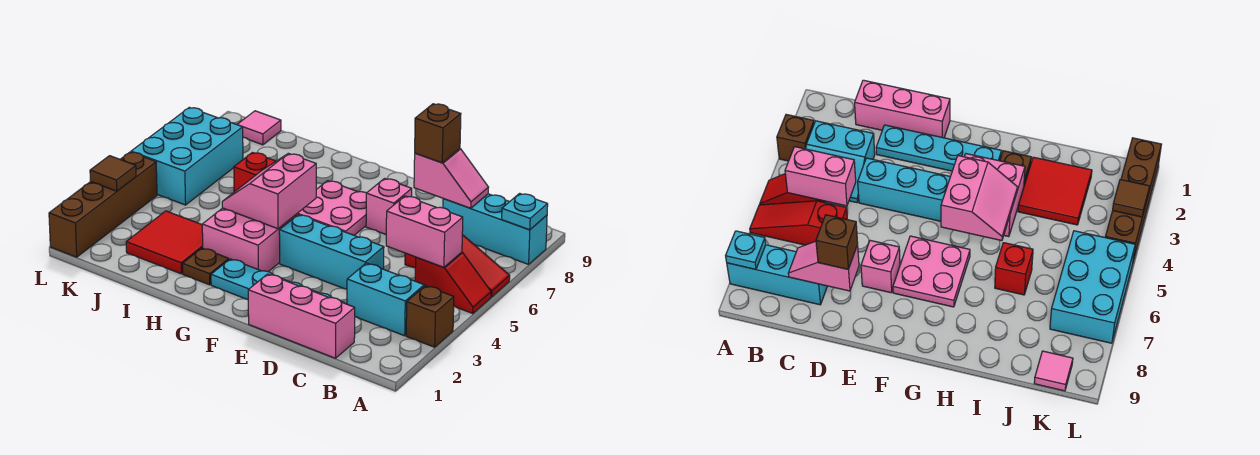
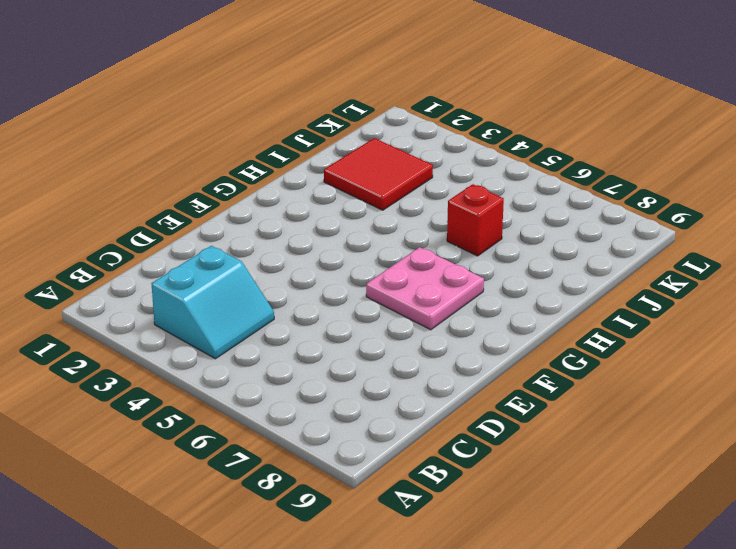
none -> brown 1x1 brick [406,286,454,347]
none -> red 1x2 slope [415,252,491,314]
none -> red 1x3 slope [405,235,510,297]

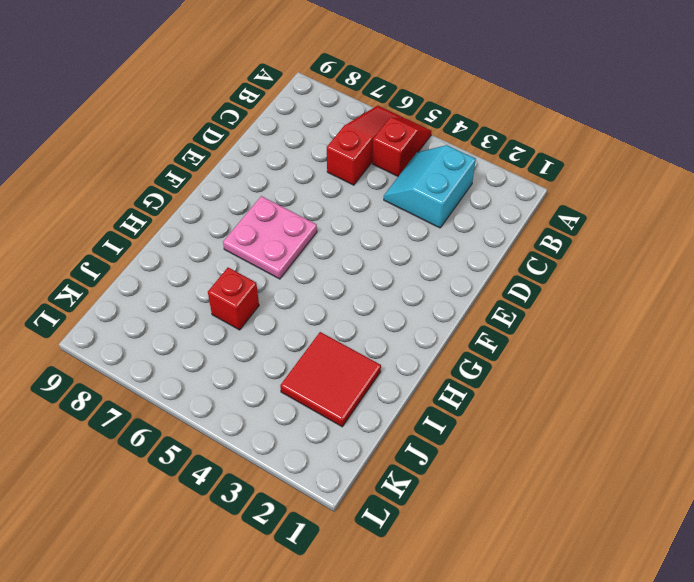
none -> brown 1x1 brick [406,286,454,347]
none -> cyan 1x3 brick [443,194,547,264]
none -> pink 1x3 brick [248,274,355,358]

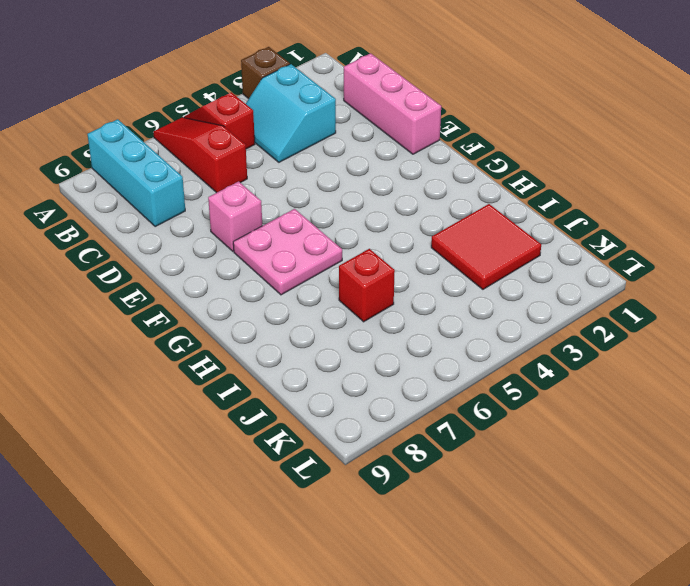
none -> cyan 1x4 plate [211,259,344,303]
none -> cyan 1x3 brick [279,215,384,289]
none -> pink 2x2 brick [202,208,297,272]

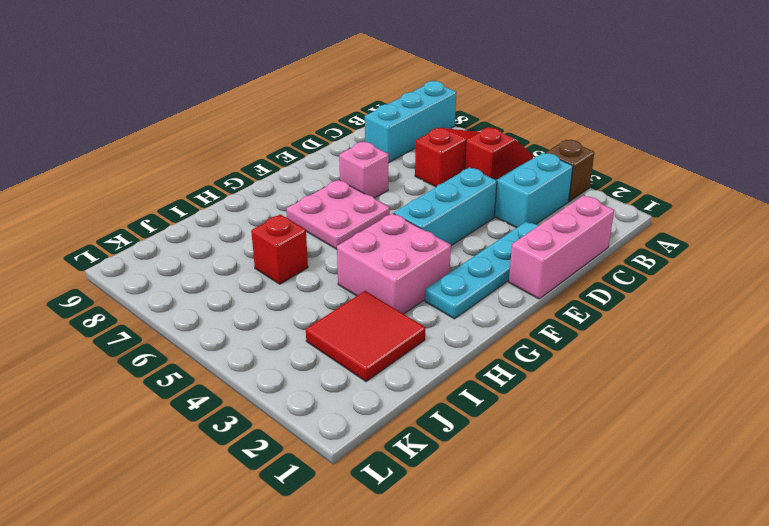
none -> brown 1x1 plate [183,248,229,285]
none -> cyan 2x3 brick [131,107,243,205]
none -> pink 1x1 tile [237,111,281,145]

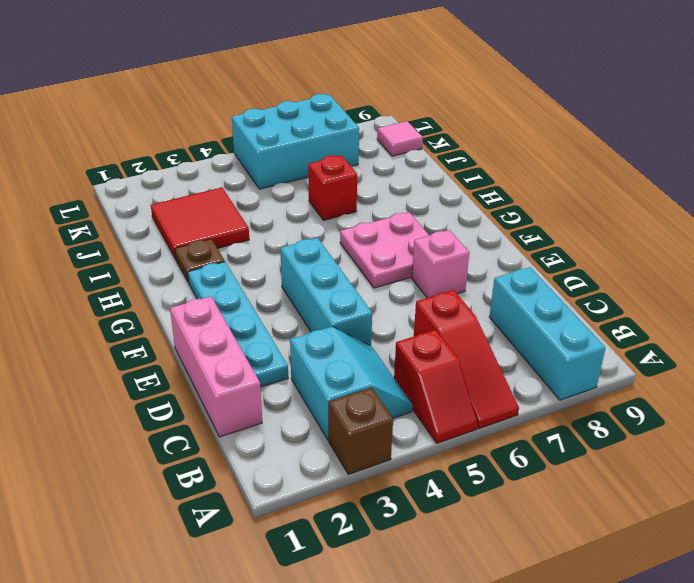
none -> pink 2x2 brick [202,208,297,272]
none -> brown 1x4 brick [49,152,157,257]
none -> cyan 1x1 plate [502,193,548,230]

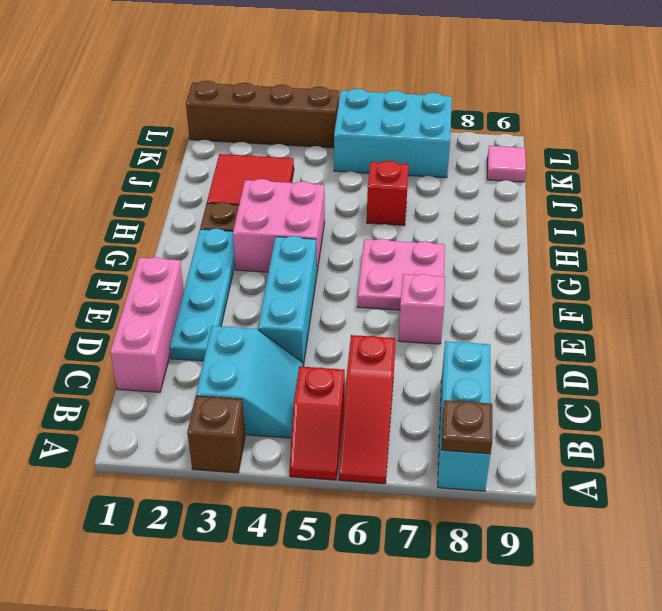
brown 1x1 plate [441,400,492,454] -> cyan 1x1 plate [502,193,548,230]
none -> pink 1x2 brick [386,196,463,267]
none -> pink 1x2 slope [414,149,489,208]
none -> pink 2x2 slope [222,153,316,229]

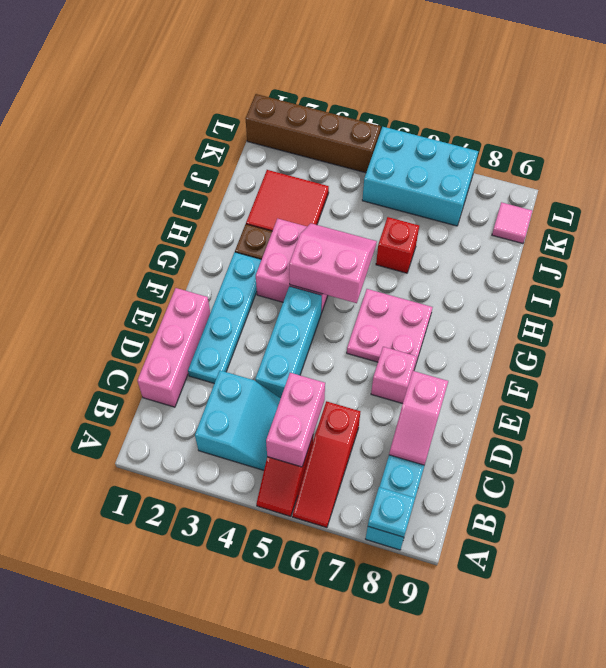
none -> brown 1x1 brick [406,286,454,347]
none -> brown 1x1 tile [90,156,136,191]
none -> brown 1x1 brick [415,104,461,163]

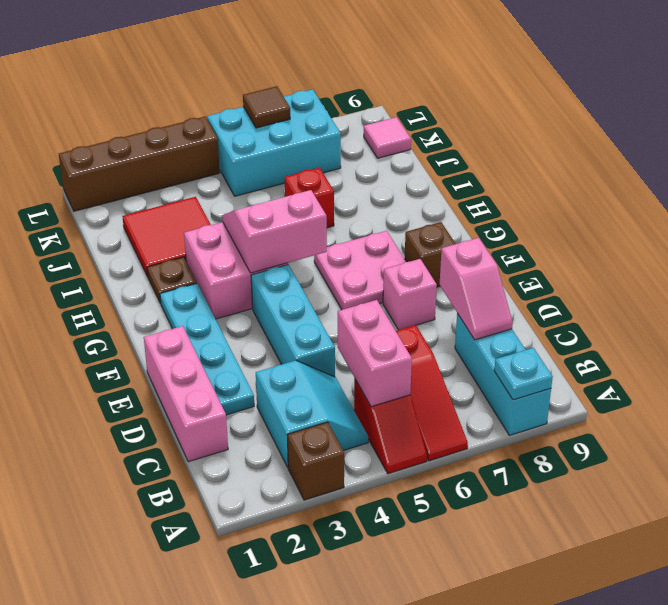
brown 1x1 brick [405,222,455,287] -> brown 1x1 brick moved to [415,104,461,163]
brown 1x1 tile [243,86,290,128] -> brown 1x1 tile moved to [90,156,136,191]

